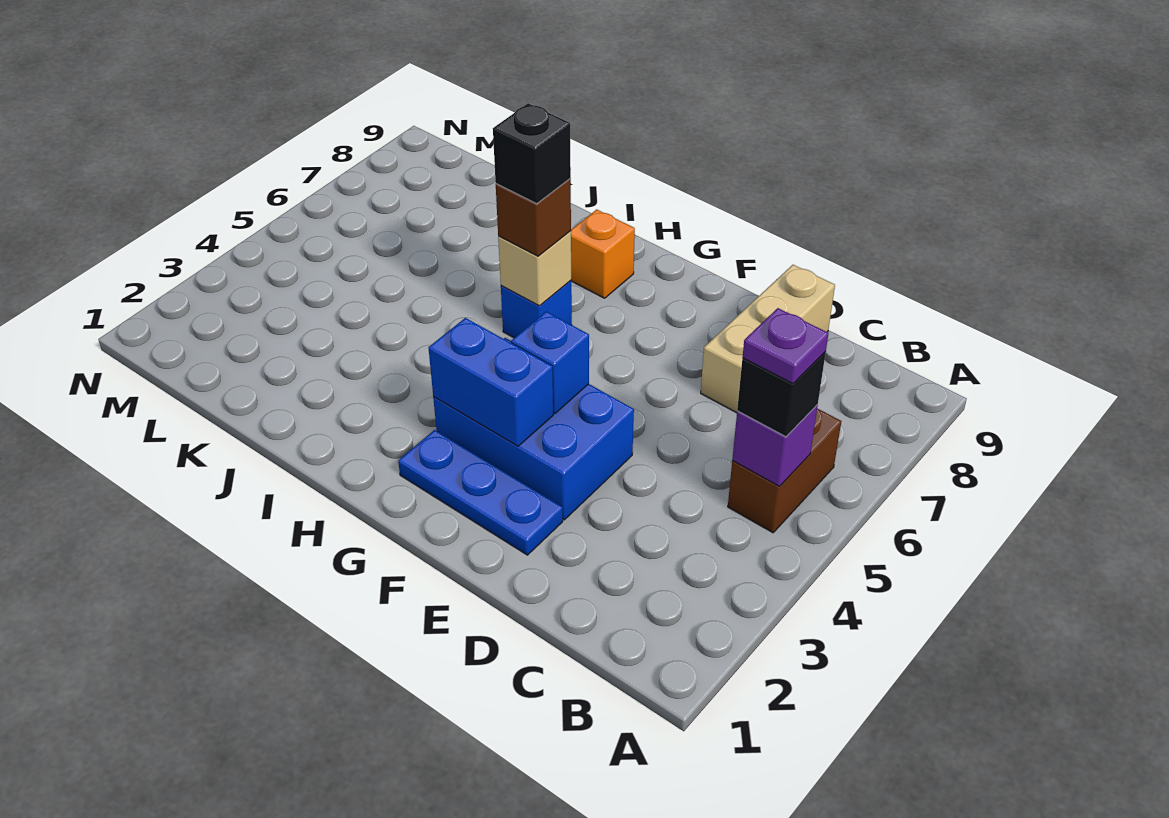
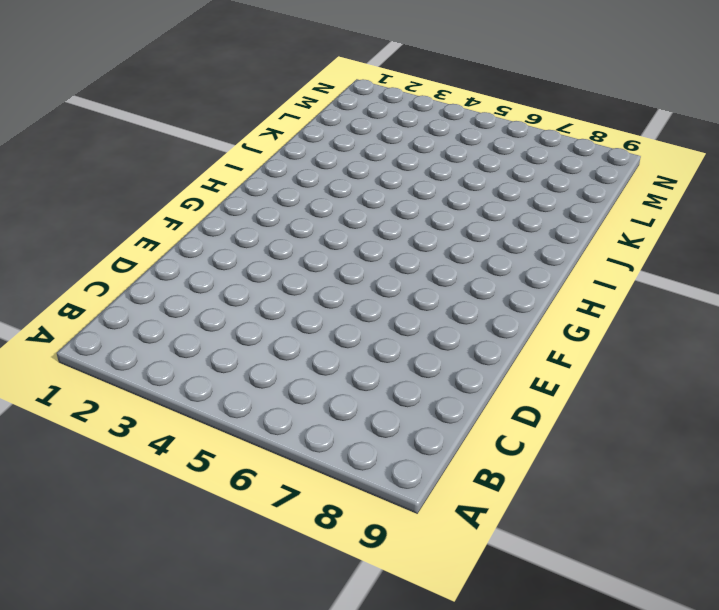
none -> brown 1x2 brick [728,408,841,533]
none -> tan 1x3 brick [701,265,835,413]
none -> blue 1x3 plate [398,430,563,555]

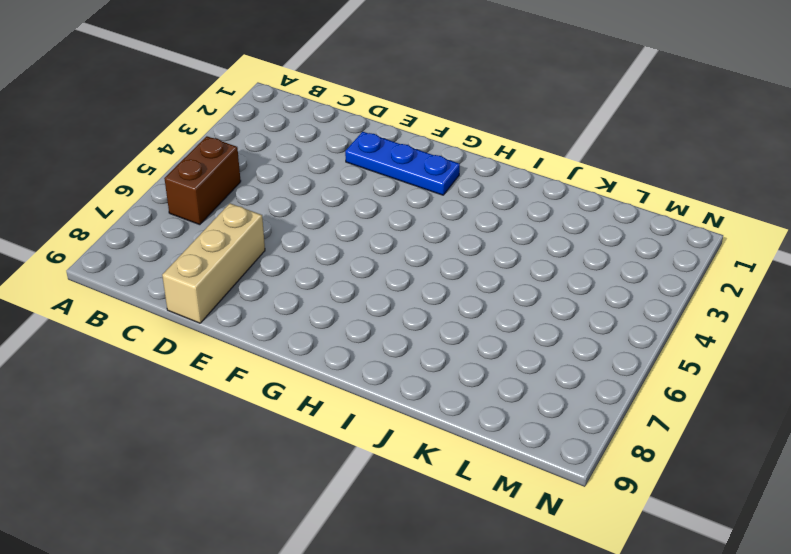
none -> blue 2x3 brick [433,338,634,520]
none -> blue 1x1 brick [501,281,572,338]
none -> orange 1x1 brick [571,210,635,298]

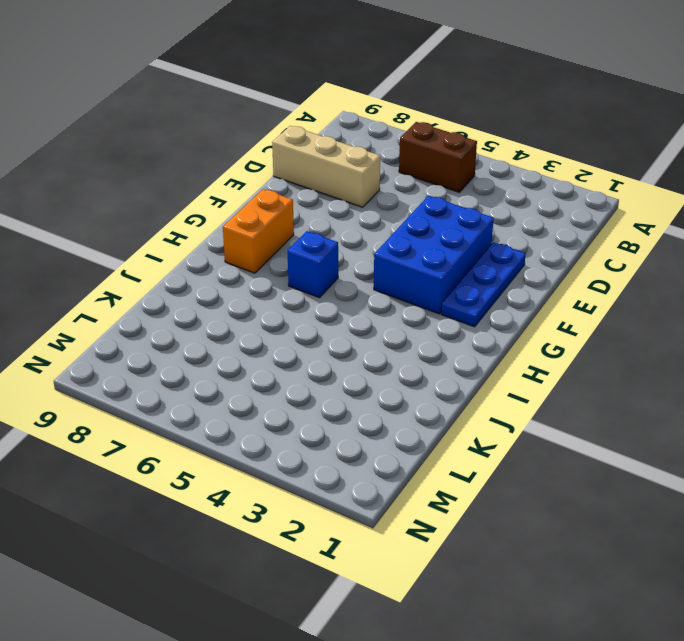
orange 1x2 brick [223,189,294,273] -> orange 1x1 brick [571,210,635,298]
none -> purple 1x1 brick [732,404,818,486]
none -> blue 1x2 brick [428,318,553,446]
none -> blue 1x1 brick [511,312,589,413]

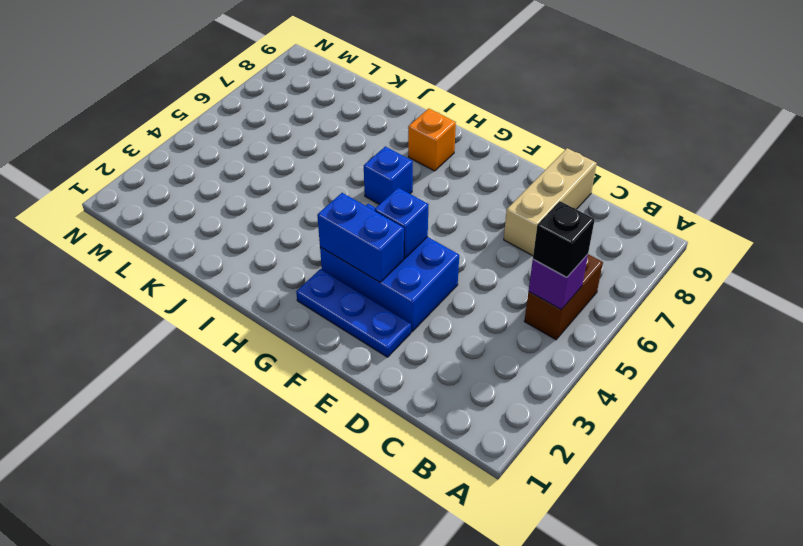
none -> tan 1x1 brick [498,231,571,306]
none -> brown 1x1 brick [496,179,571,256]
none -> purple 1x1 plate [743,308,829,384]

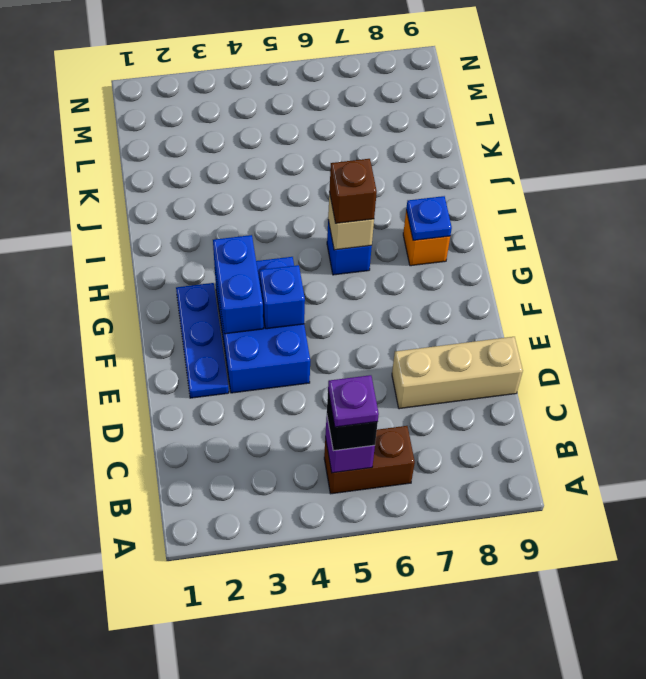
blue 1x1 plate [406,196,452,240] -> none
none -> black 1x1 brick [493,103,571,204]

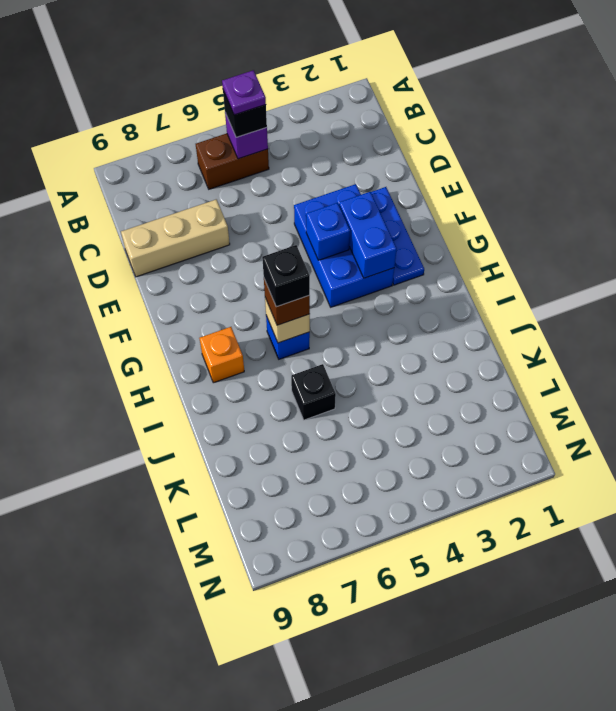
black 1x1 brick [291,364,336,420] -> none

